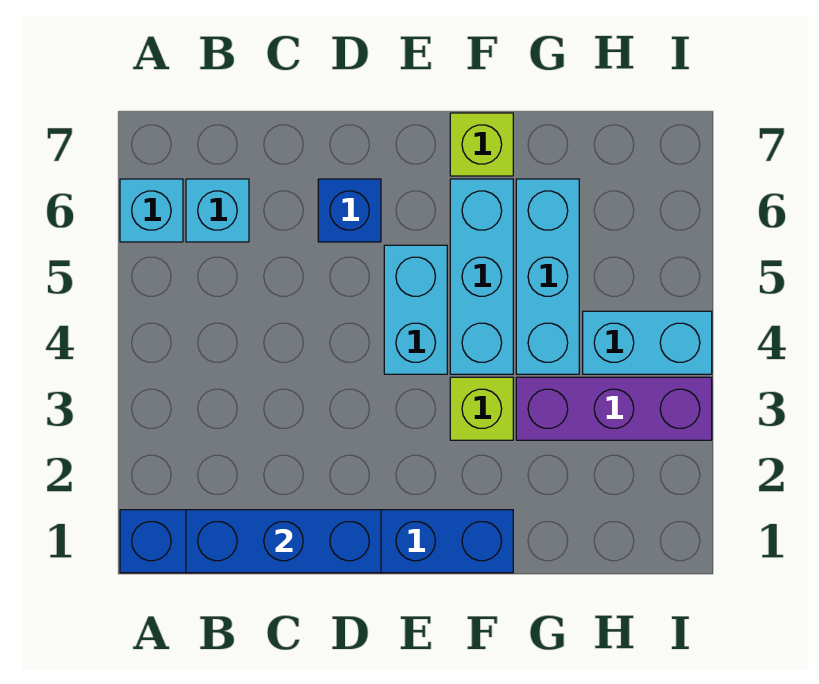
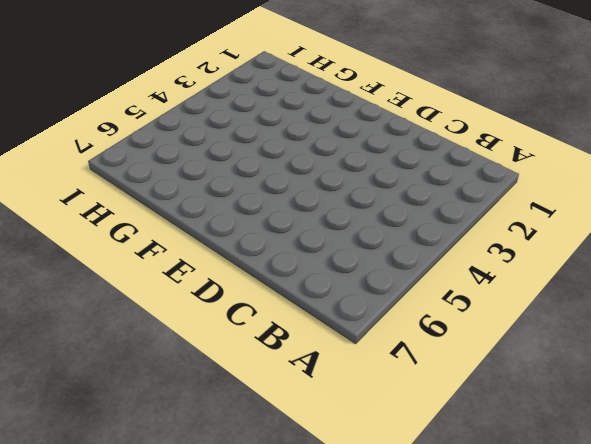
none -> blue 1x6 brick [120,510,513,573]
none -> cyan 1x1 brick [120,179,183,242]
none -> cyan 1x1 brick [186,179,249,242]

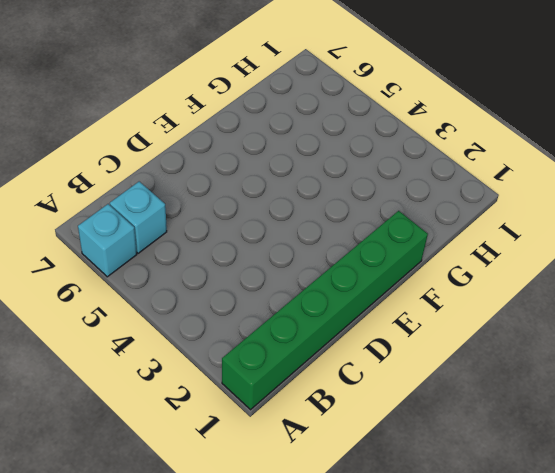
green 1x6 brick [222,211,428,410] -> blue 1x6 brick [120,510,513,573]
none -> blue 1x1 brick [318,179,381,242]
none -> cyan 1x2 brick [384,245,447,374]
none -> lime 1x1 brick [450,377,513,440]

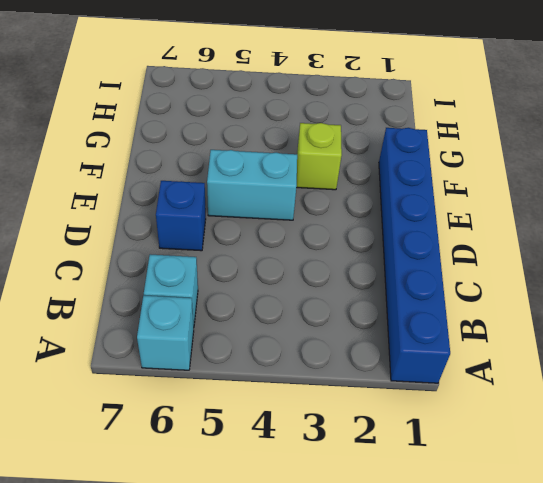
none -> cyan 1x3 brick [450,179,513,374]
none -> lime 1x1 brick [450,113,513,176]
none -> purple 1x3 brick [516,377,712,440]

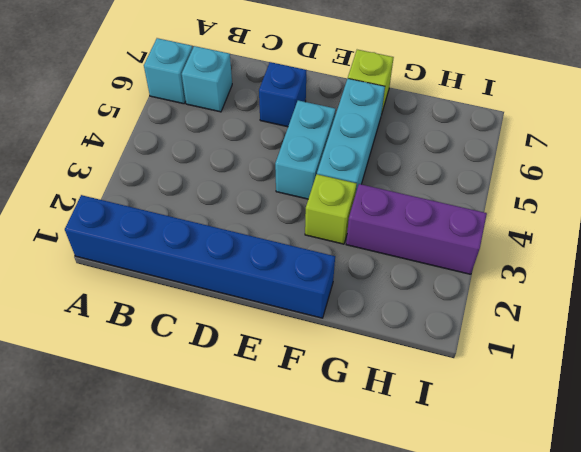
none -> cyan 1x3 brick [516,179,579,374]
none -> cyan 1x2 brick [583,311,712,374]
none -> blue 1x3 brick [186,510,381,573]

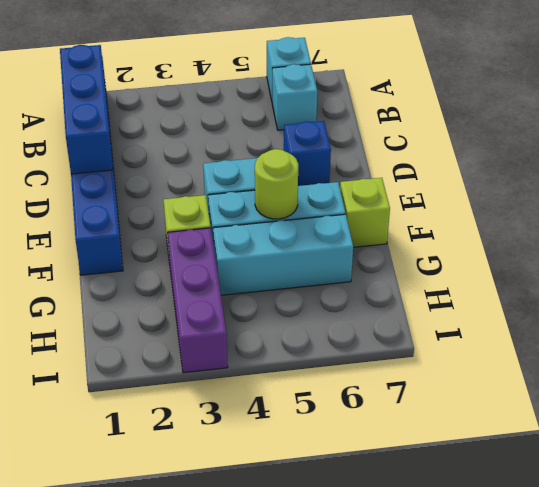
lime 1x1 round brick [255,149,298,219] -> none
none -> cyan 1x2 brick [583,311,712,374]

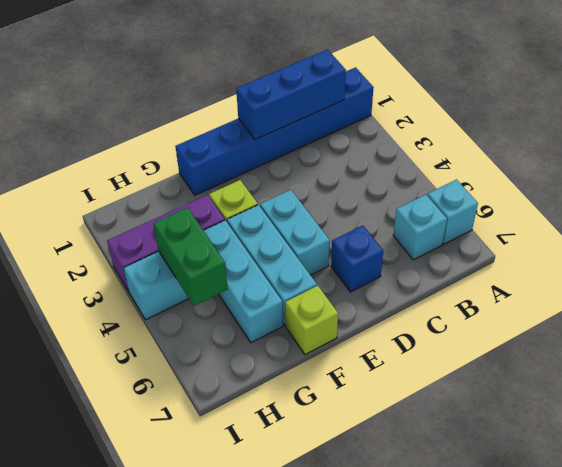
green 1x2 brick [154,208,228,306] -> none

